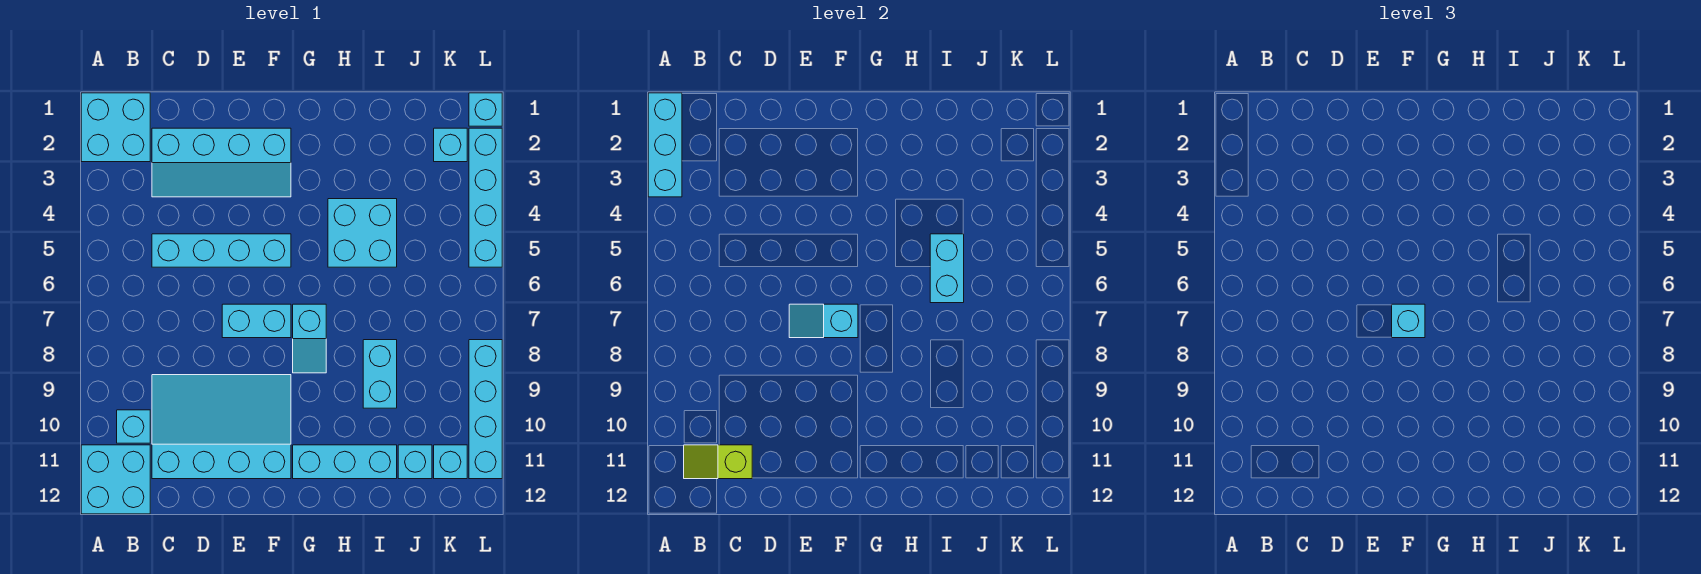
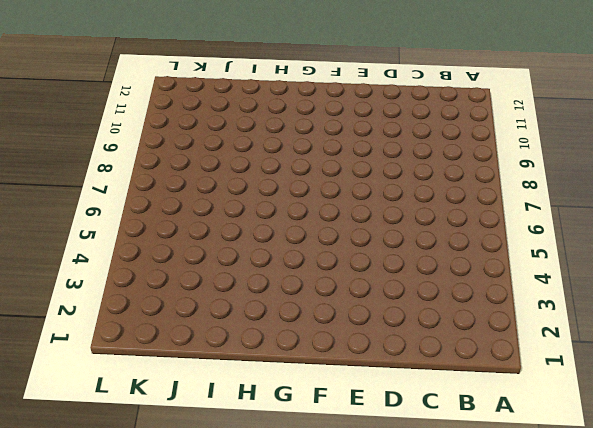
none -> cyan 2x2 brick [81,93,150,162]
none -> cyan 2x2 brick [81,445,150,514]
none -> cyan 1x1 brick [117,410,150,443]

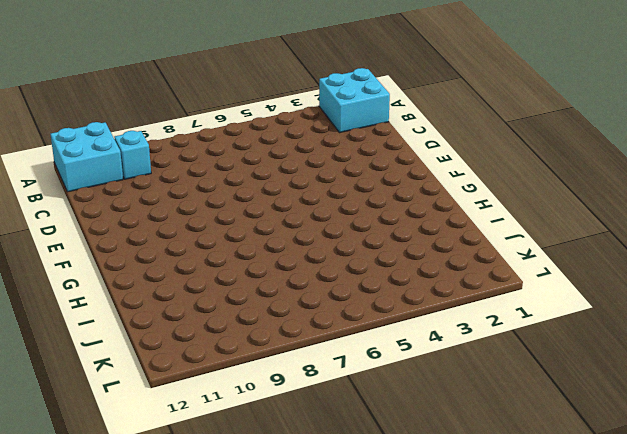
none -> cyan 2x4 slope [152,128,291,197]
none -> cyan 1x4 brick [152,234,291,267]
none -> cyan 3x4 slope [152,375,291,479]

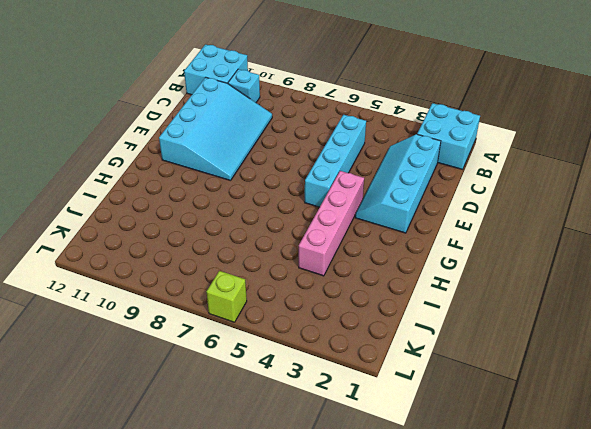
pink 1x4 brick [299,171,364,276] -> cyan 2x2 brick [328,199,397,267]
lime 1x1 brick [207,271,247,322] -> none
none -> cyan 1x2 brick [222,304,291,338]
none -> cyan 1x2 slope [293,304,326,373]
none -> cyan 1x3 brick [293,445,397,479]

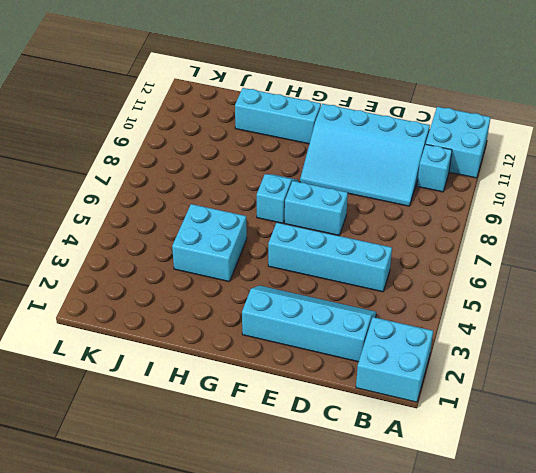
none -> cyan 1x2 brick [363,340,397,408]
none -> cyan 1x1 brick [398,445,432,479]
none -> cyan 1x1 brick [434,128,467,162]

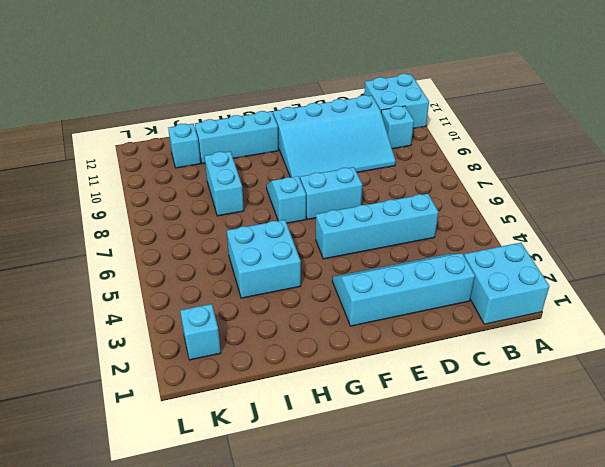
none -> cyan 1x1 brick [434,445,467,479]
none -> cyan 1x1 brick [469,93,502,126]
none -> cyan 1x4 brick [469,128,502,267]

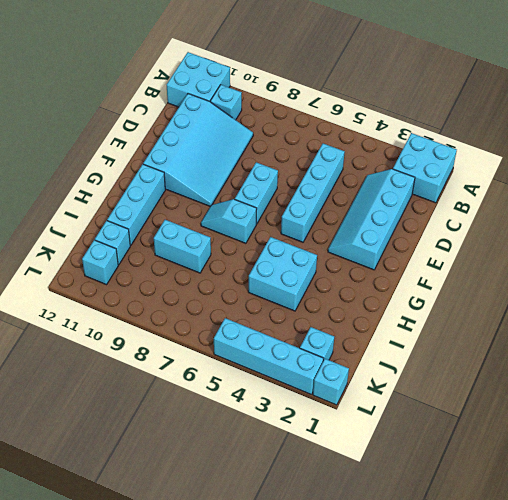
none -> cyan 1x4 brick [469,340,502,479]
none -> cyan 1x3 brick [648,93,682,197]
none -> lime 1x2 slope [684,445,752,479]

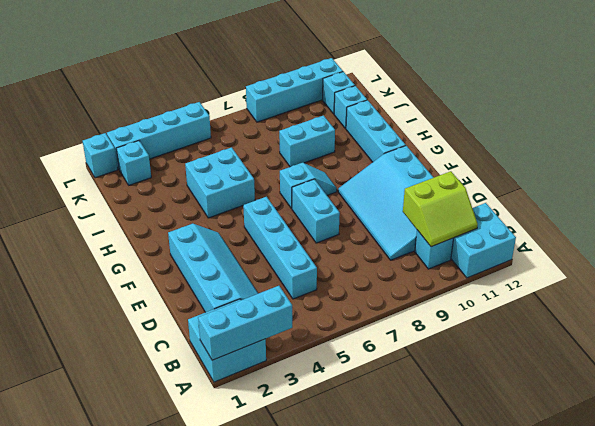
lime 2x2 slope [403,171,478,247] -> lime 1x2 slope [684,445,752,479]
none -> cyan 1x2 slope [789,304,858,338]
none -> cyan 1x2 brick [930,234,964,303]
none -> cyan 1x1 brick [1392,304,1425,338]

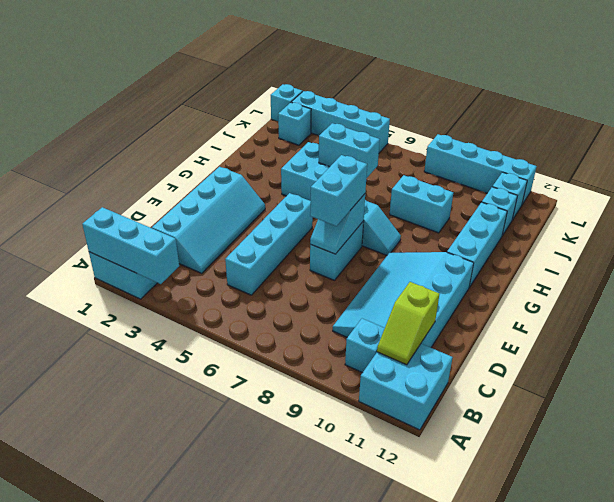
cyan 1x2 brick [310,155,367,226] -> cyan 1x1 brick [1392,304,1425,338]

